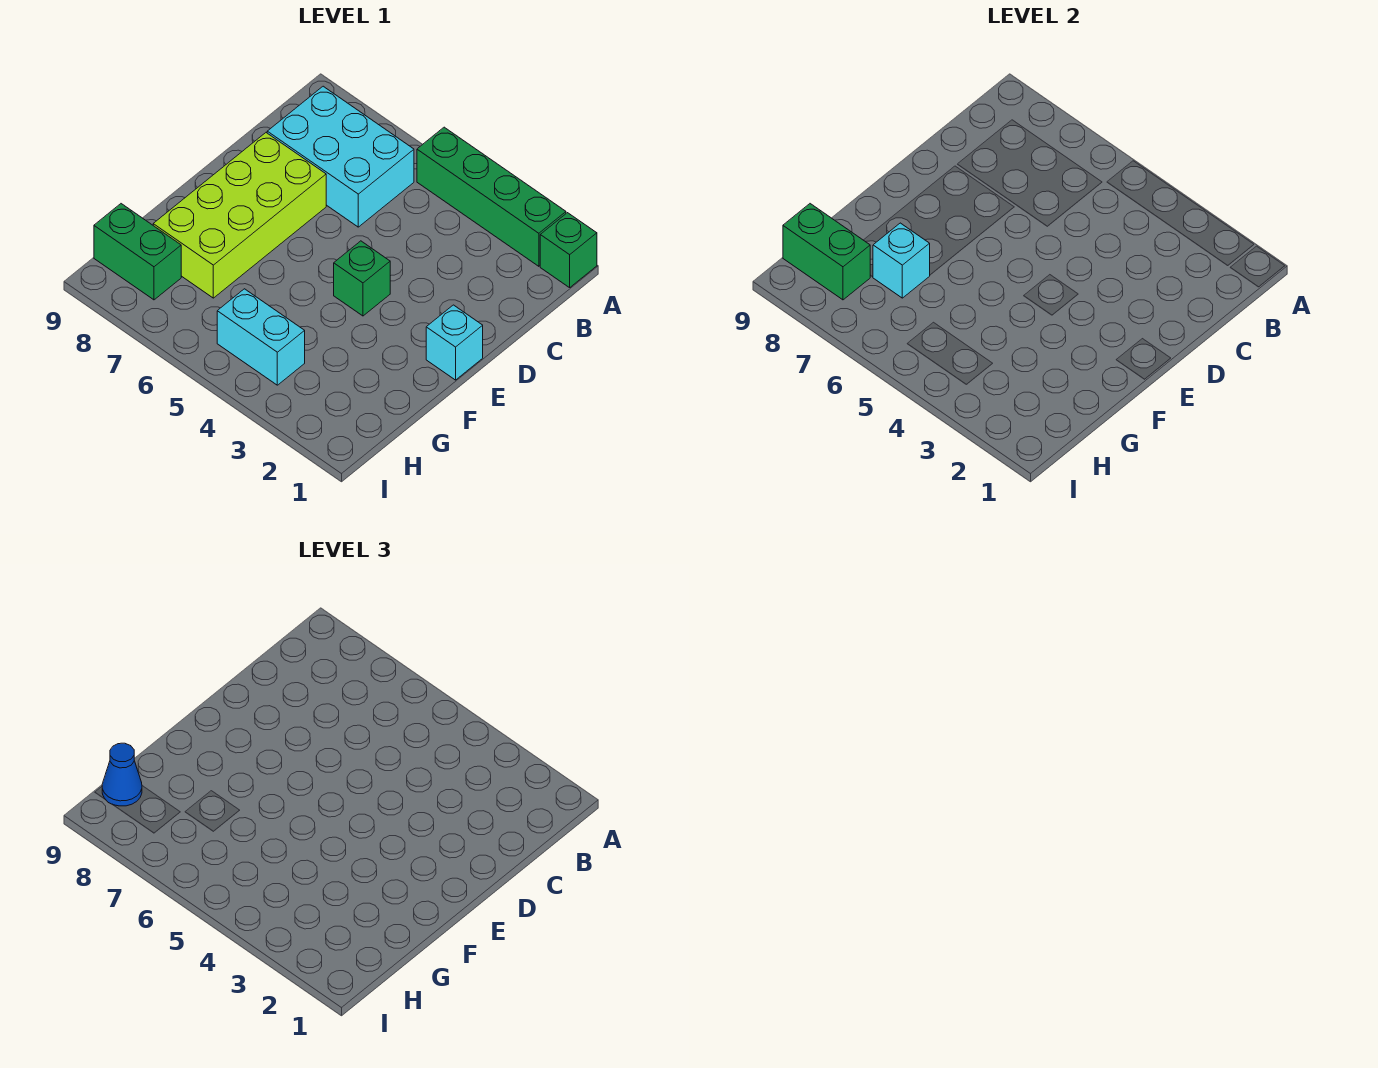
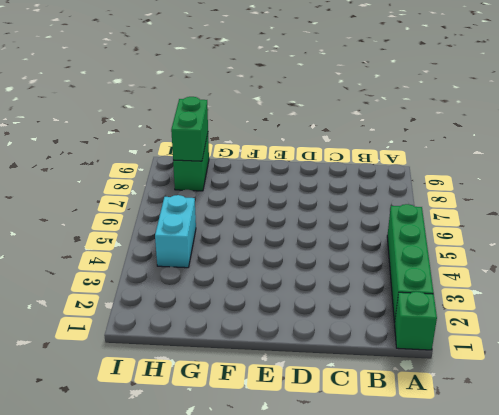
none -> cyan 2x3 brick [267,86,414,227]
none -> lime 2x4 brick [153,133,326,298]

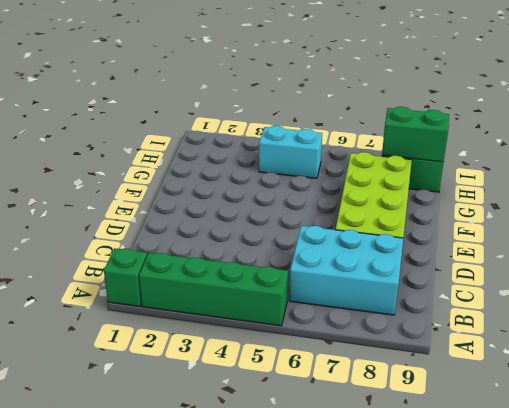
none -> cyan 1x1 brick [426,305,483,380]
none -> green 1x1 brick [334,241,390,316]

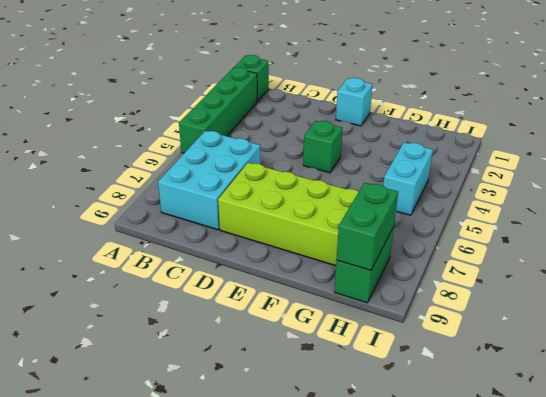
none -> cyan 1x1 brick [873,223,930,298]
none -> blue 1x1 cone [102,743,142,806]

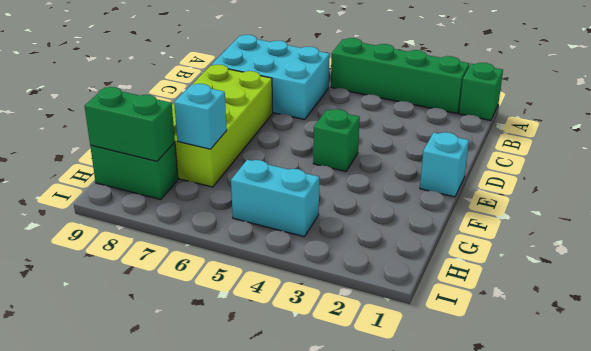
none -> blue 1x1 cone [102,743,142,806]

